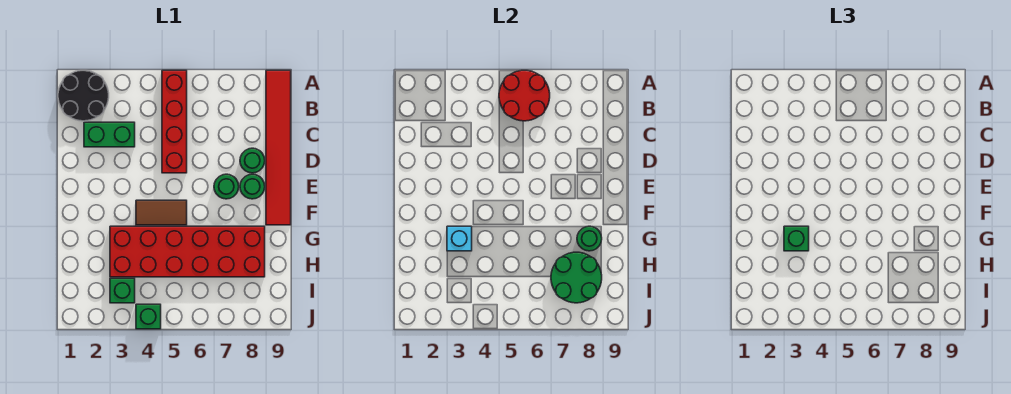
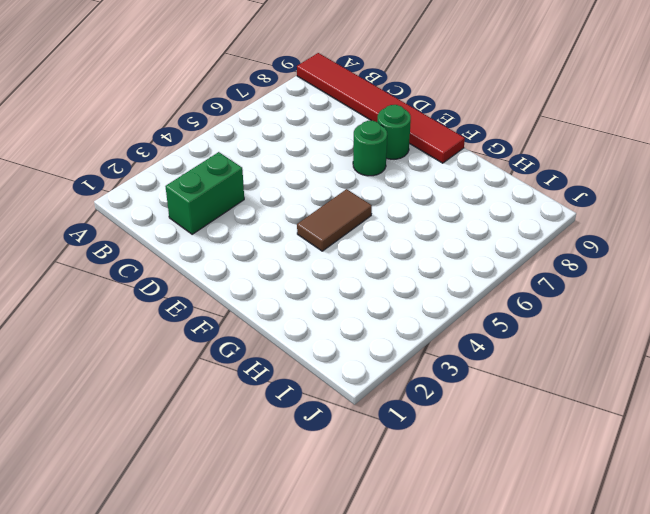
none -> black 2x2 round brick [58,70,109,121]
none -> red 1x4 brick [162,70,187,173]
none -> green 1x1 round brick [240,148,265,173]

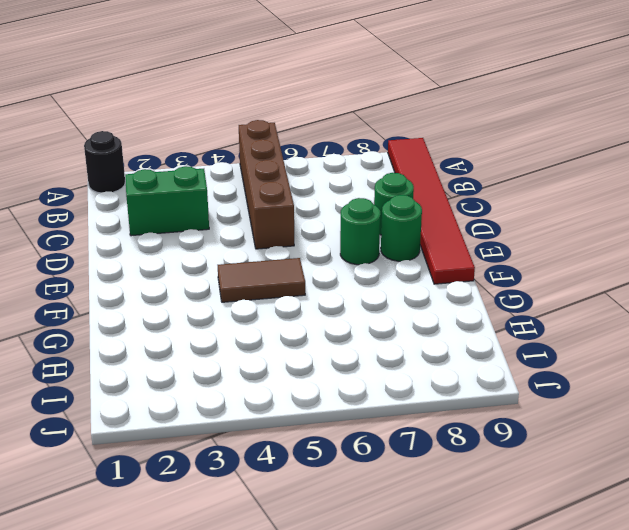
black 1x1 round brick [84,131,125,193] -> black 2x2 round brick [58,70,109,121]
brown 1x4 brick [239,120,294,249] -> red 1x4 brick [162,70,187,173]
none -> red 2x6 brick [110,226,265,277]
none -> green 1x1 brick [110,278,135,303]
none -> green 1x1 brick [136,304,161,329]

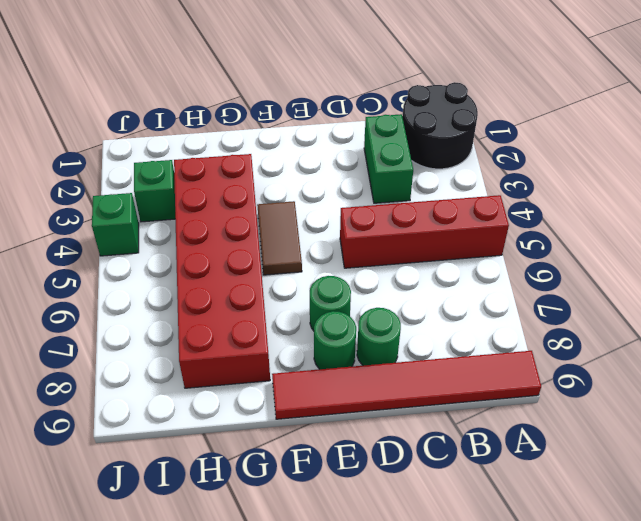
none -> red 2x2 round brick [499,70,550,121]
none -> cyan 1x1 brick [447,226,472,251]
none -> green 1x1 round brick [577,226,602,251]

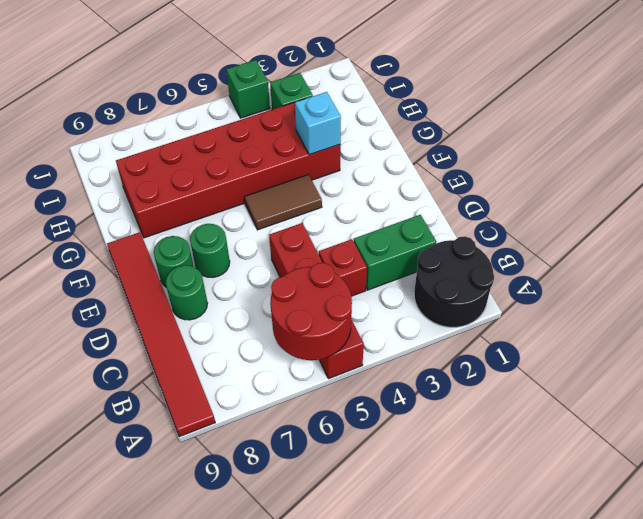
red 1x1 brick [319,239,367,296] -> none
none -> green 1x1 round brick [577,226,602,251]
none -> green 2x2 round brick [551,252,602,303]
none -> green 1x1 brick [784,226,809,251]

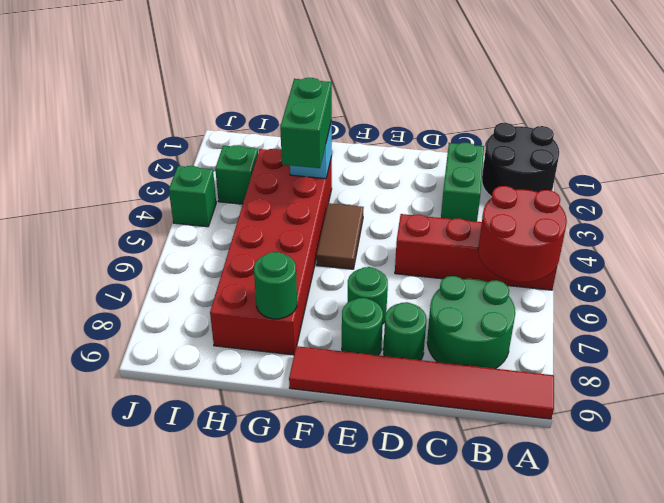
green 2x2 round brick [427,276,515,369] -> green 2x2 round brick moved to [551,252,602,303]
green 1x2 brick [280,78,332,168] -> green 1x1 brick [784,226,809,251]

